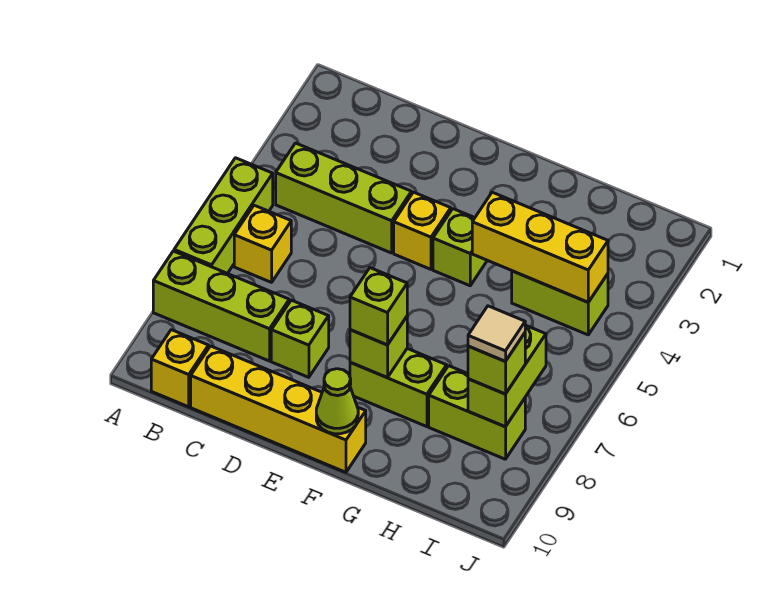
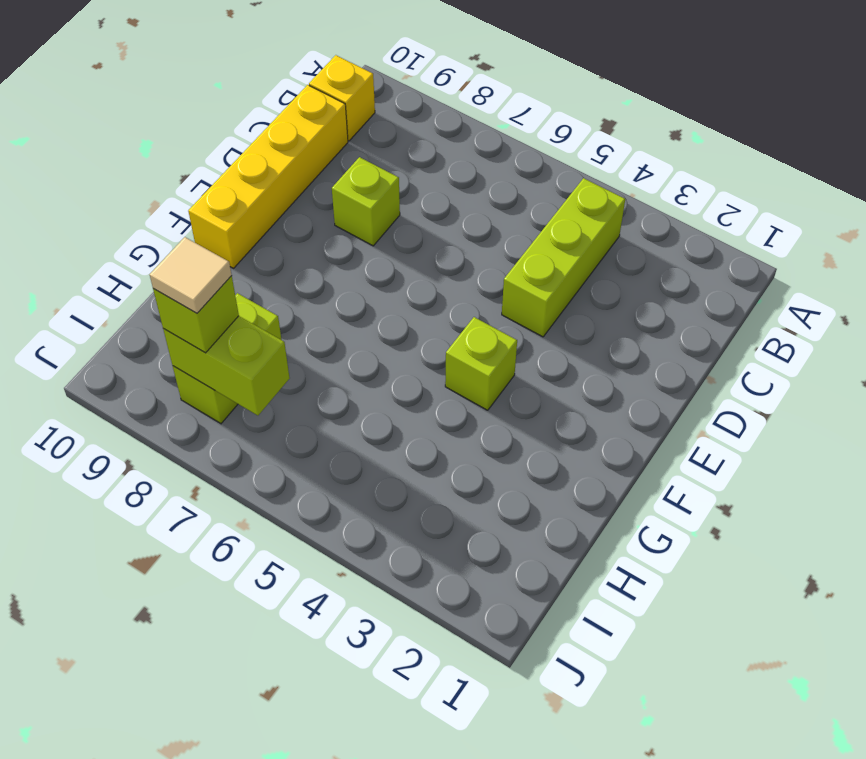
none -> lime 1x3 brick [174,158,273,273]
none -> lime 1x3 brick [153,251,289,361]
none -> yellow 1x1 brick [234,205,291,282]

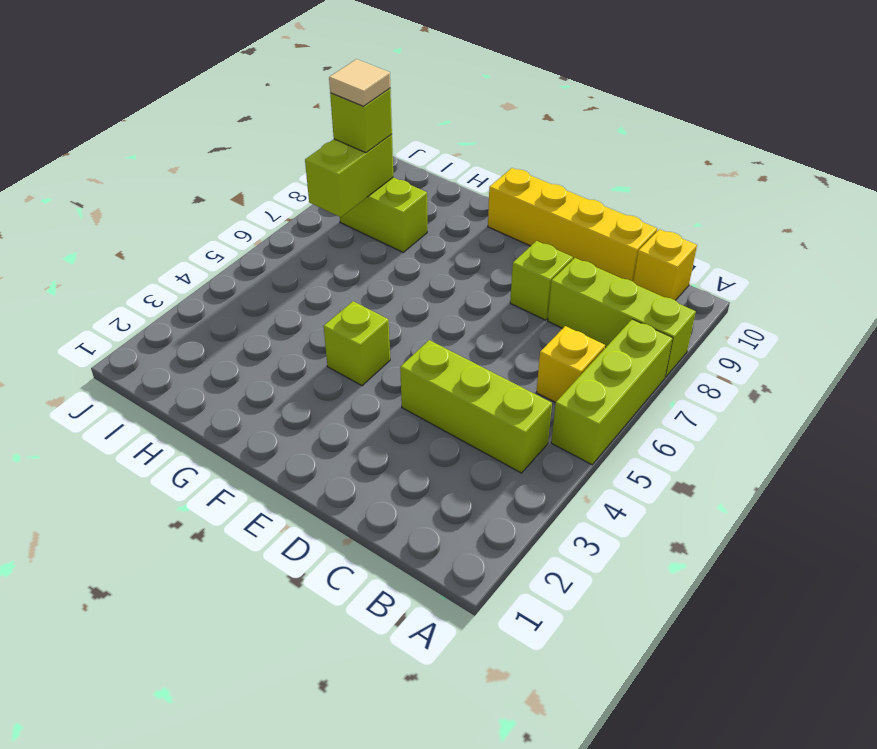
none -> yellow 1x1 brick [394,192,451,269]
none -> lime 1x2 brick [350,349,447,427]
none -> lime 1x2 brick [512,271,608,335]

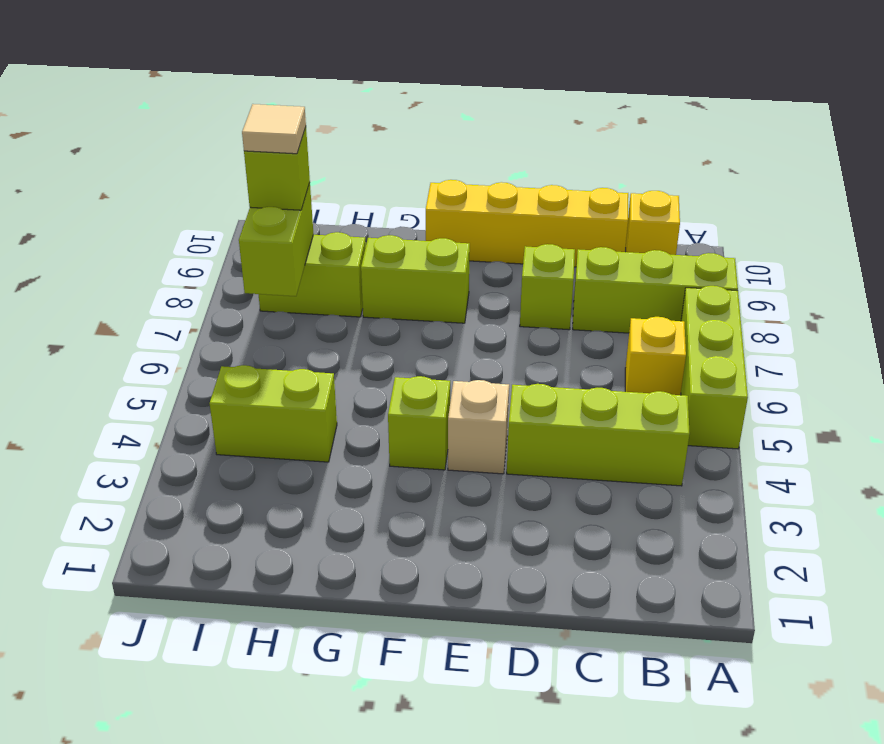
tan 1x1 brick [448,380,509,474] -> yellow 1x1 brick [394,192,451,269]
none -> lime 1x1 brick [350,317,407,378]
none -> lime 1x1 cone [316,369,358,434]
none -> yellow 1x3 brick [472,192,608,302]

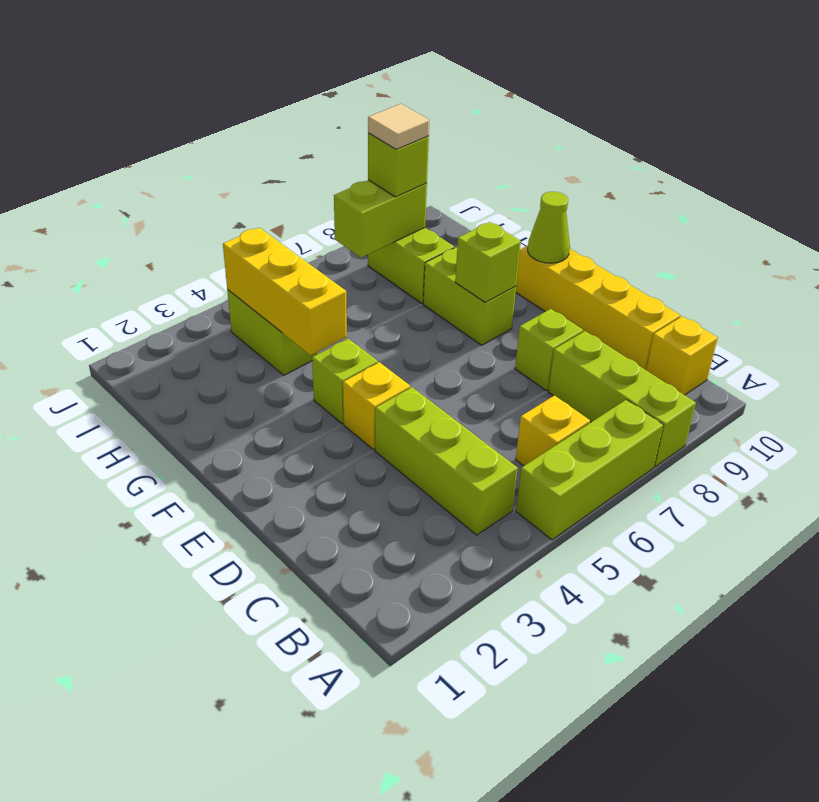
none -> lime 1x1 brick [350,268,407,345]

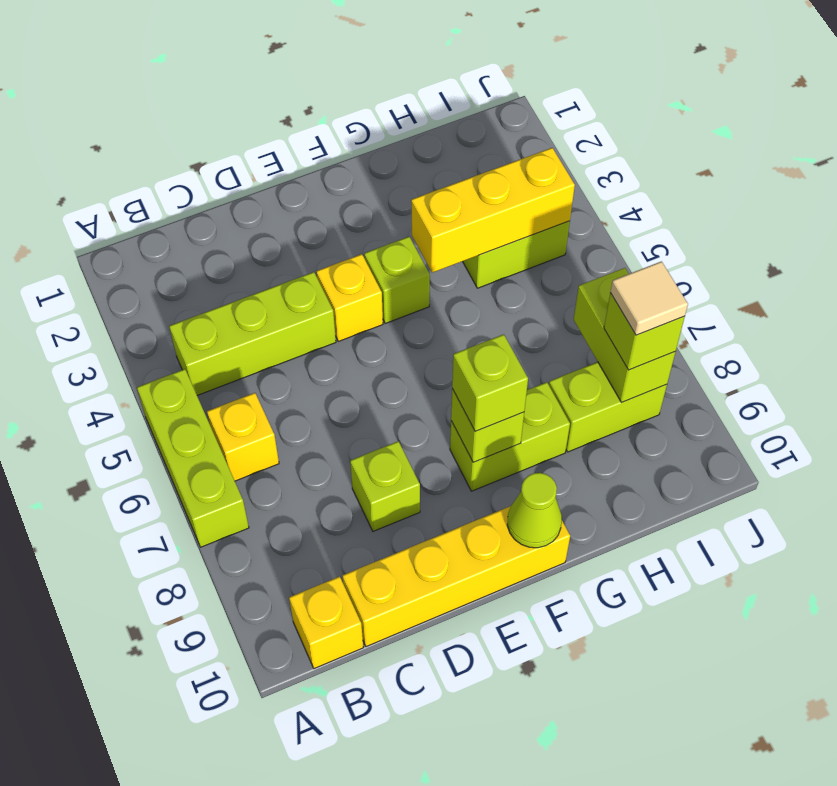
none -> lime 1x3 brick [153,251,289,361]

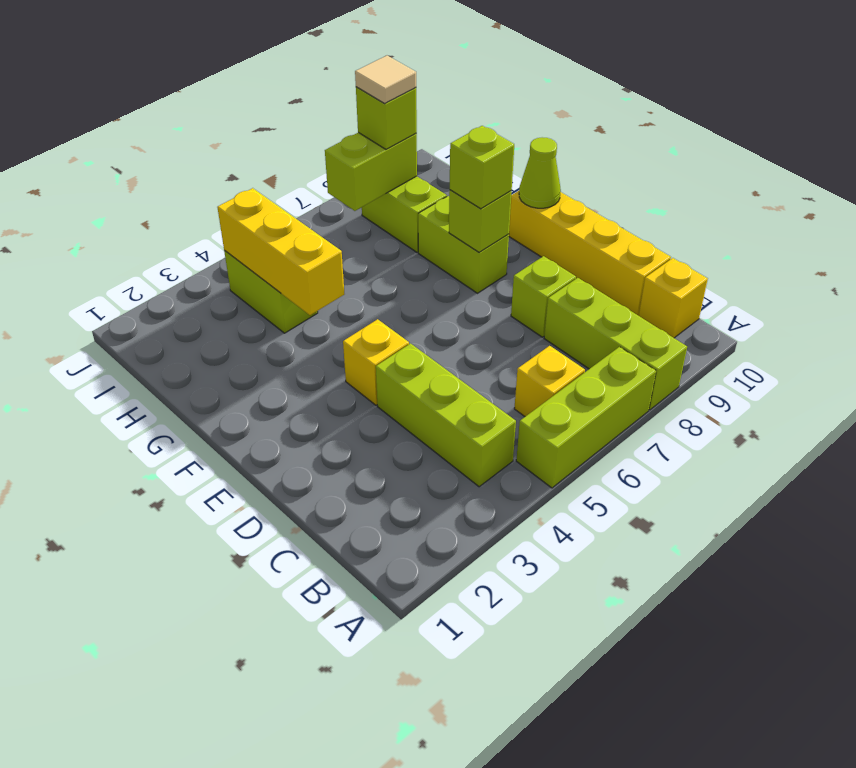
none -> lime 1x1 brick [433,209,487,286]

